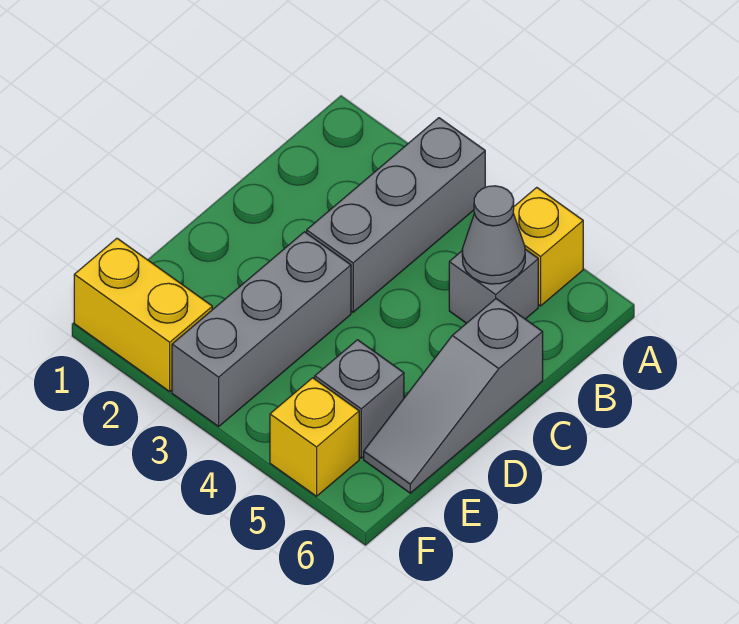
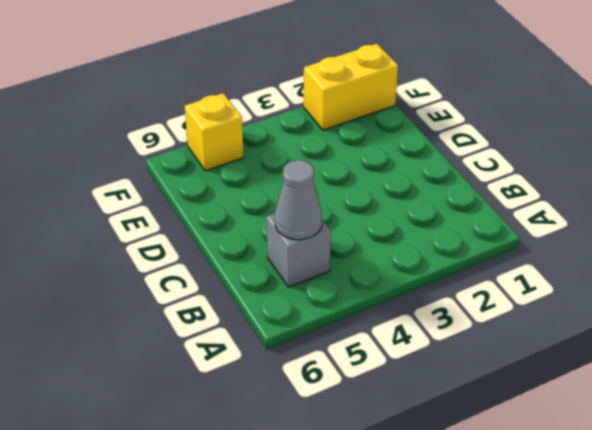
none -> grey 1x3 brick [307,118,485,312]
none -> yellow 1x1 brick [513,187,583,306]

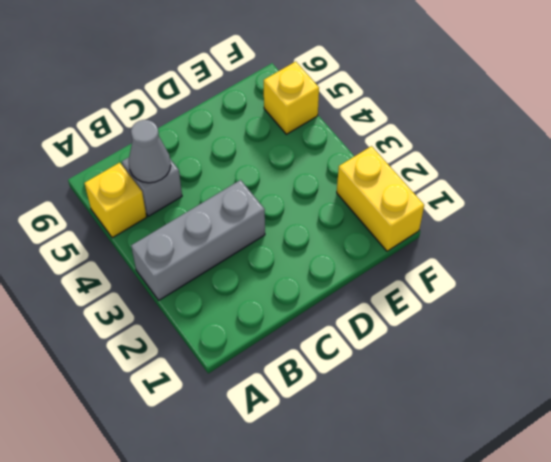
none -> grey 1x3 slope [364,299,543,493]
none -> grey 1x3 brick [172,232,351,426]

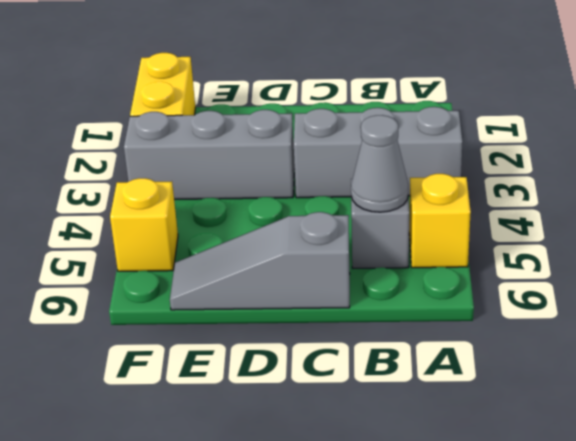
none -> grey 1x1 brick [315,340,404,458]

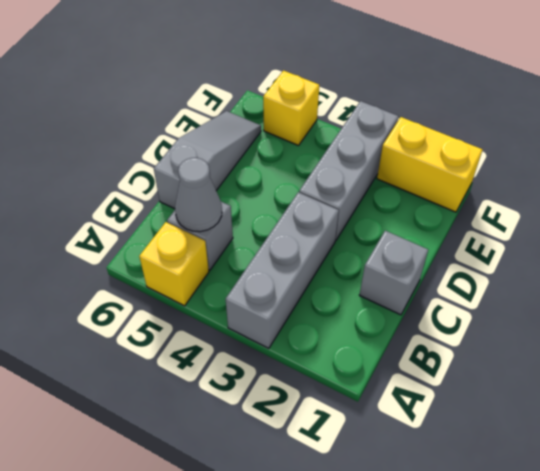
grey 1x1 brick [360,231,428,315] -> grey 1x1 brick moved to [315,340,404,458]

